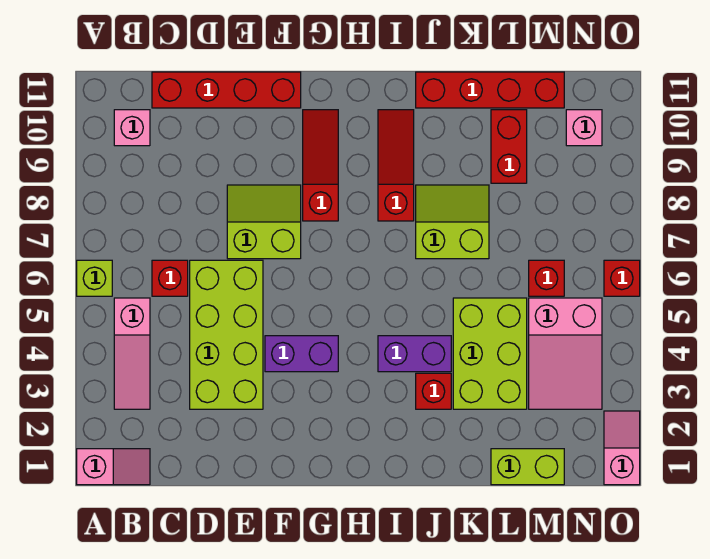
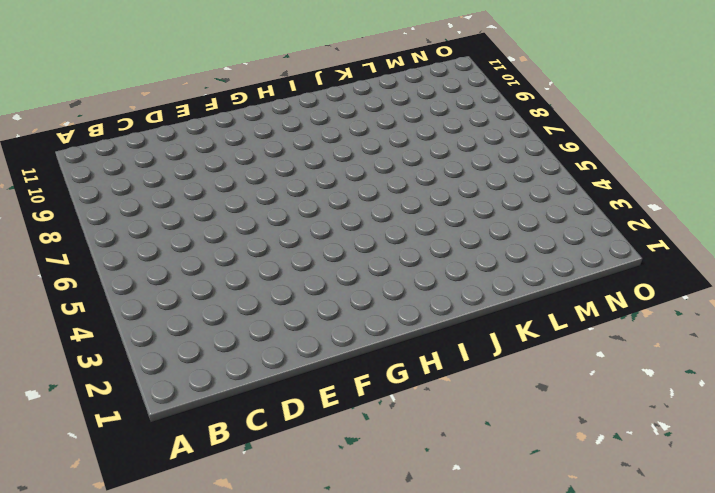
none -> pink 1x2 slope [77,449,150,485]
none -> lime 1x1 brick [77,260,112,296]
none -> pink 1x3 slope [114,298,150,409]

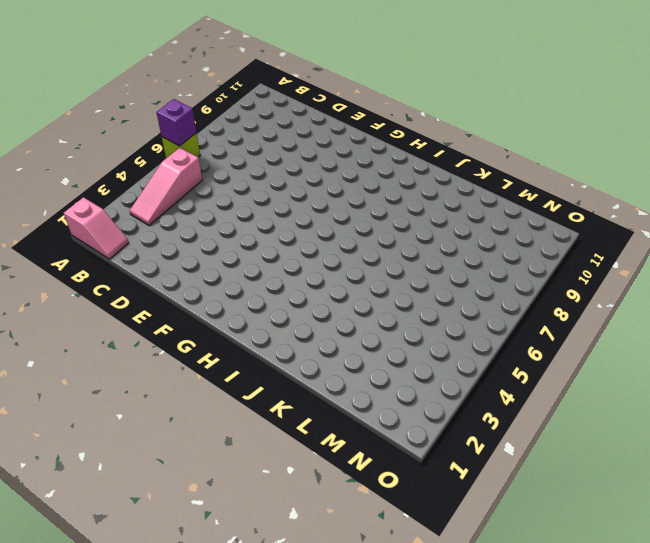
purple 1x1 brick [156,99,196,146] -> none
none -> pink 1x1 brick [114,110,150,146]
none -> red 1x1 brick [152,260,188,296]
none -> red 1x4 brick [152,72,301,108]

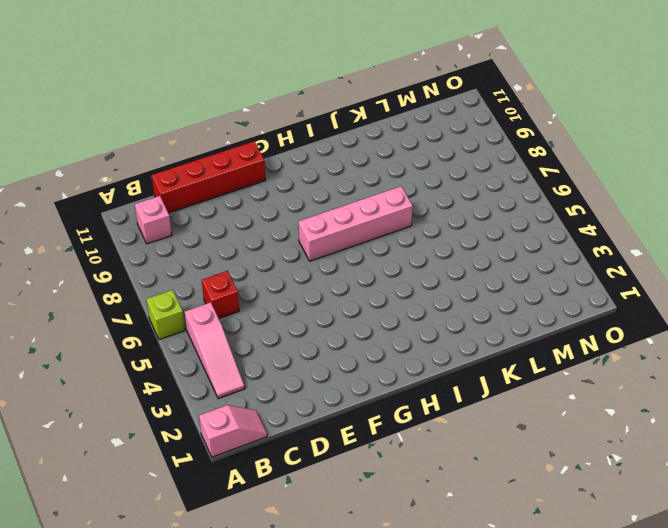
pink 1x4 brick [299,186,413,261] -> lime 2x2 slope [416,185,489,259]
none -> lime 2x4 brick [190,260,263,409]
none -> lime 2x2 slope [227,185,301,259]
none -> purple 1x2 brick [265,336,338,372]

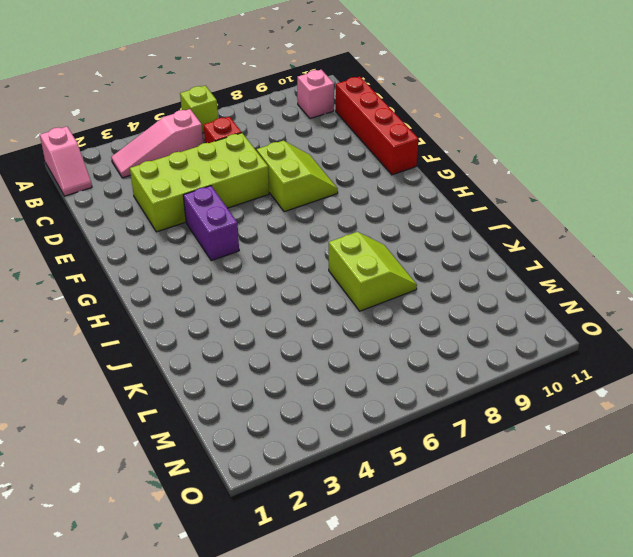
none -> red 1x3 slope [303,110,338,221]
none -> purple 1x2 brick [378,336,451,372]
none -> red 1x3 slope [378,110,414,221]

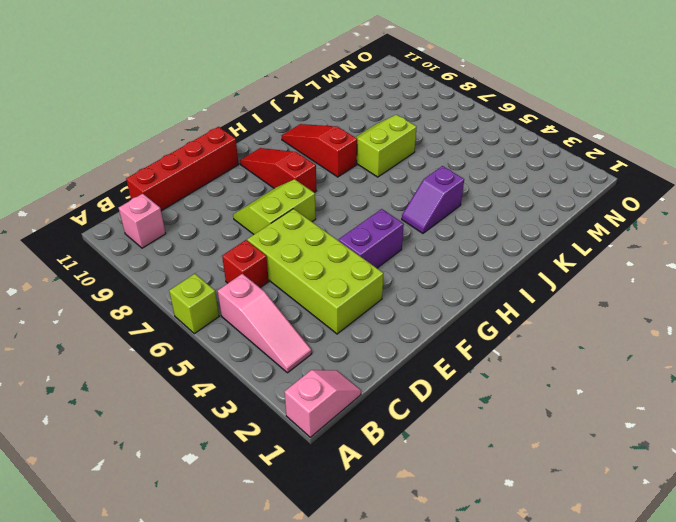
purple 1x2 slope [402,166,464,233] -> purple 1x2 brick [378,336,451,372]
none -> red 1x1 brick [416,373,451,409]
none -> red 1x4 brick [416,72,564,108]
none -> lime 2x3 brick [453,298,527,409]

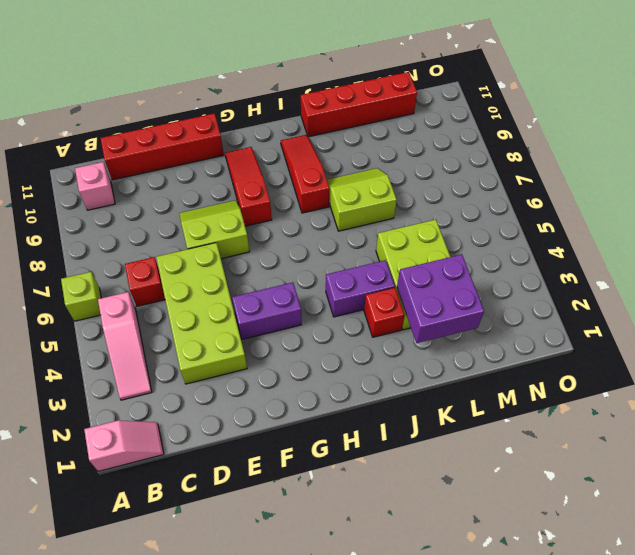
purple 2x2 brick [397,254,484,343] -> none
none -> lime 1x2 brick [491,449,564,485]
none -> red 1x2 brick [491,110,527,183]
none -> pink 2x3 slope [529,298,602,409]

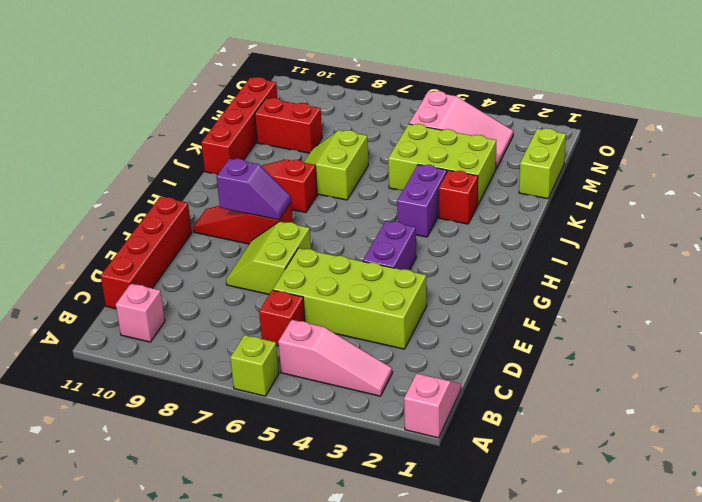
purple 1x2 slope [216,159,291,220] -> none
none -> red 1x1 brick [529,260,564,296]
none -> pink 1x1 brick [566,110,602,146]
none -> pink 1x2 slope [604,411,640,485]

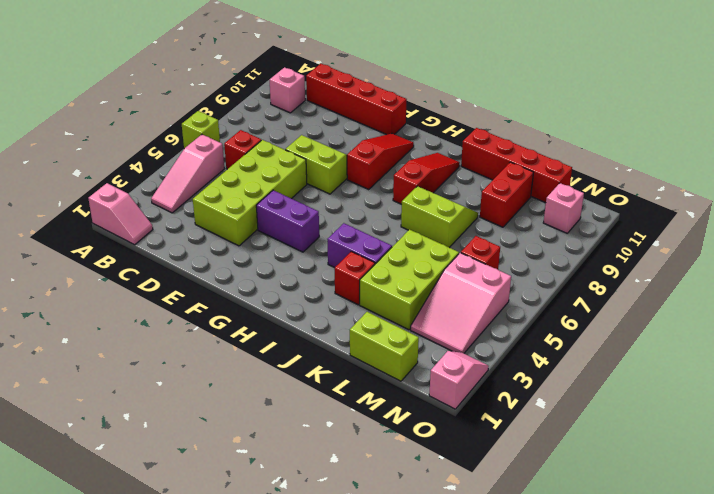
none -> red 1x1 brick [604,260,640,296]

